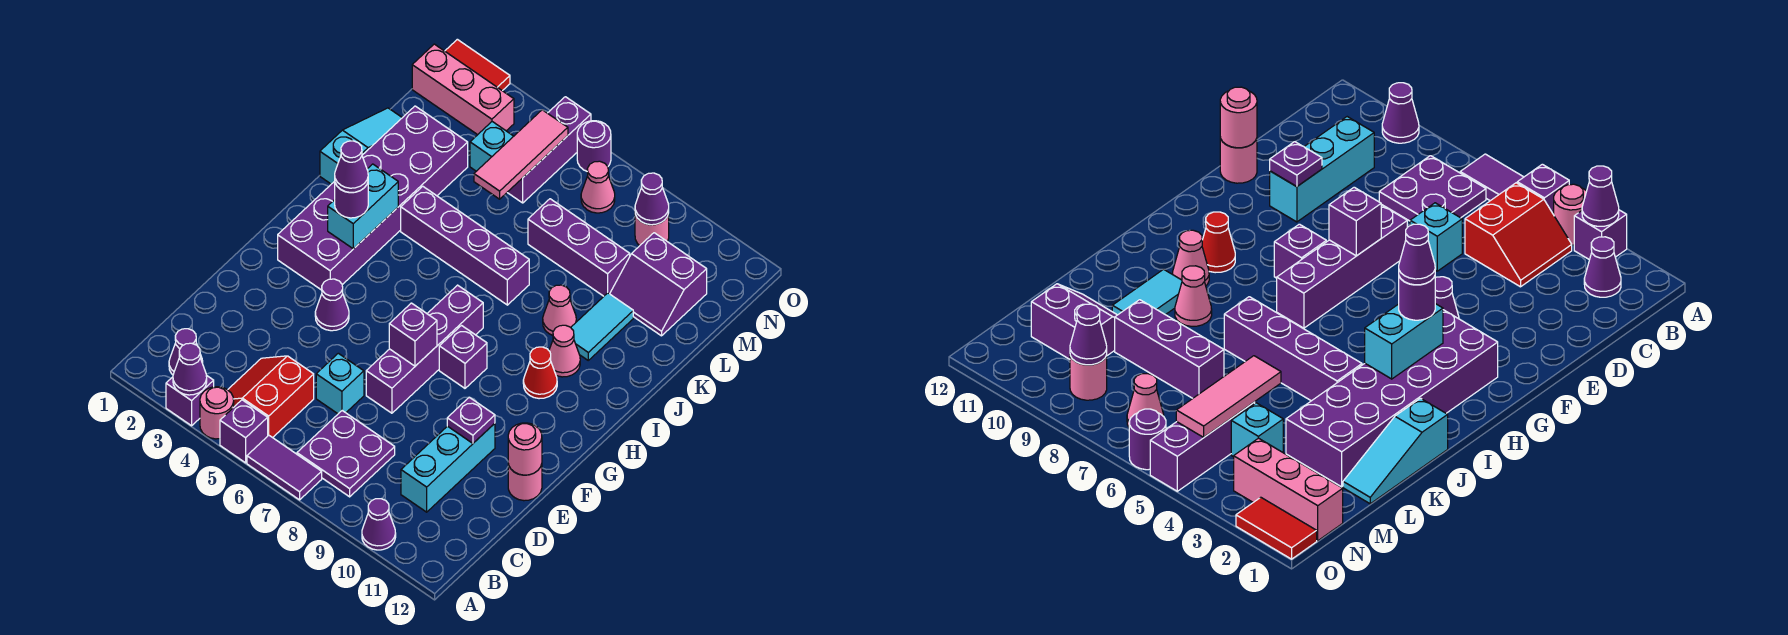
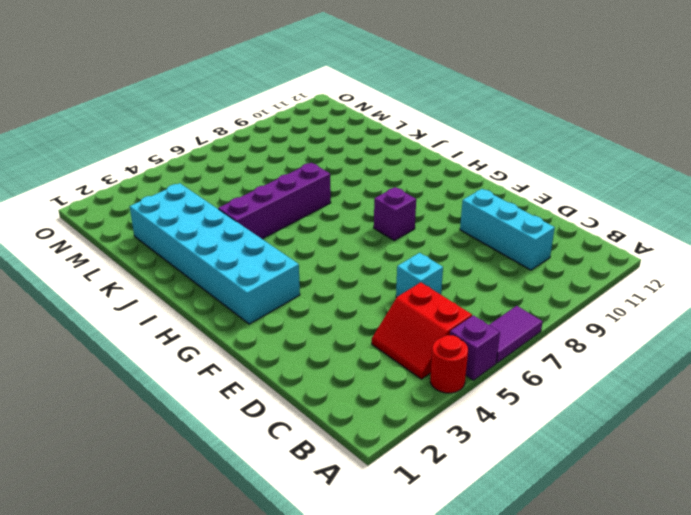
red 1x1 round brick [430,335,468,393] -> pink 1x1 round brick [200,387,234,439]
cyan 2x6 brick [130,183,300,324] -> purple 2x6 brick [278,106,468,290]
none -> purple 1x1 brick [166,375,214,426]
none -> purple 1x1 cone [362,499,396,550]
none -> purple 1x1 cone [169,329,203,375]
none -> purple 2x2 plate [297,411,395,497]

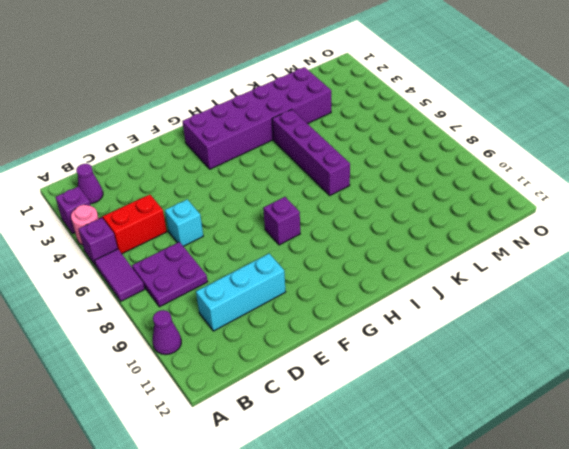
none -> purple 1x4 brick [366,285,483,413]
none -> pink 1x1 round brick [508,464,542,501]
none -> purple 1x1 cone [315,279,349,331]
none -> red 1x1 cone [523,347,557,399]

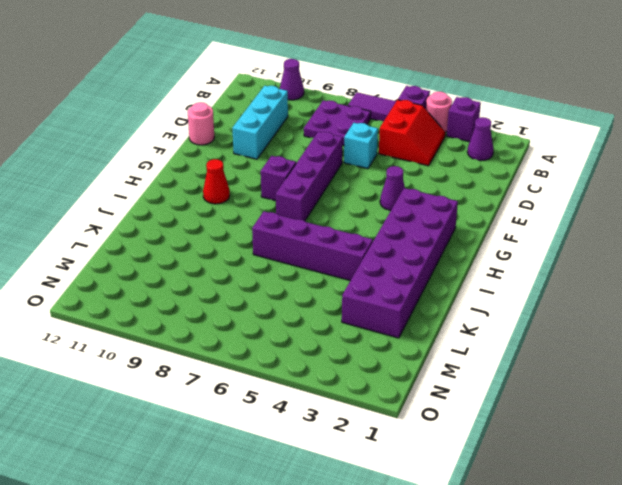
none -> pink 1x1 cone [549,325,580,377]
none -> cyan 1x3 slope [320,108,402,184]
none -> pink 1x1 cone [543,285,576,335]
none -> cyan 1x2 tile [571,293,633,360]

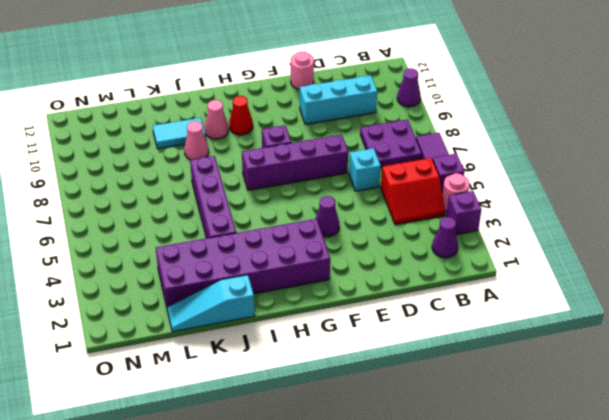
none -> purple 1x3 brick [528,199,630,296]
none -> purple 2x2 slope [610,233,707,336]
none -> cyan 1x1 brick [470,122,514,171]
none -> purple 1x3 brick [507,97,591,203]

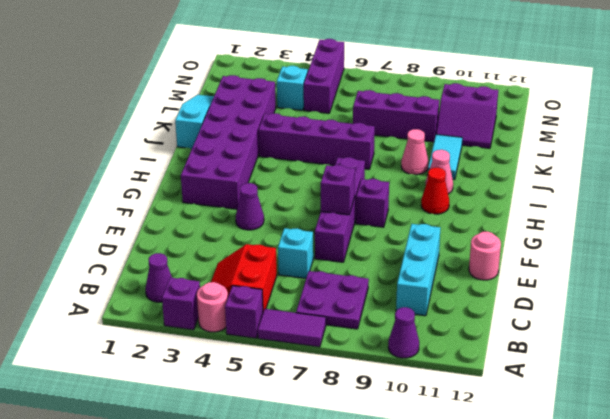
none -> pink 1x3 brick [412,44,514,135]
none -> pink 1x1 cone [581,161,615,213]
none -> pink 1x1 round brick [635,214,669,246]
none -> red 1x2 tile [445,39,510,91]

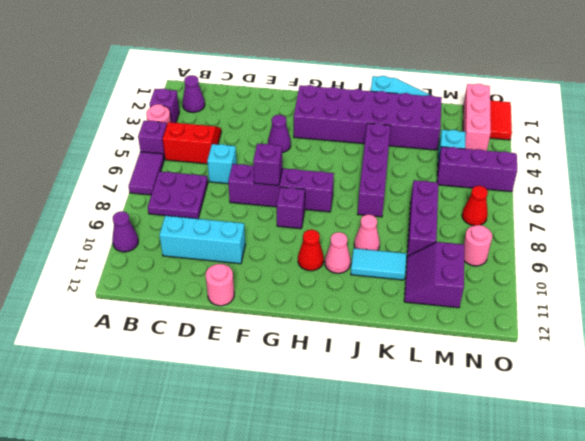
red 1x1 cone [462,186,488,226] -> pink 1x1 cone [581,161,615,213]
none -> purple 1x1 round brick [577,121,611,171]
none -> purple 1x1 cone [173,343,207,395]
none -> purple 1x1 plate [447,397,495,443]
none -> pink 1x1 round brick [508,423,542,475]

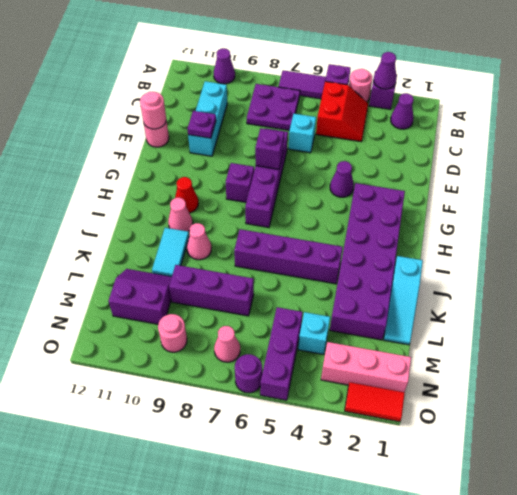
none -> cyan 1x2 brick [328,164,398,249]
none -> pink 1x3 tile [474,110,568,199]
none -> purple 1x1 cone [635,173,669,225]
none -> purple 1x1 round brick [335,183,368,218]

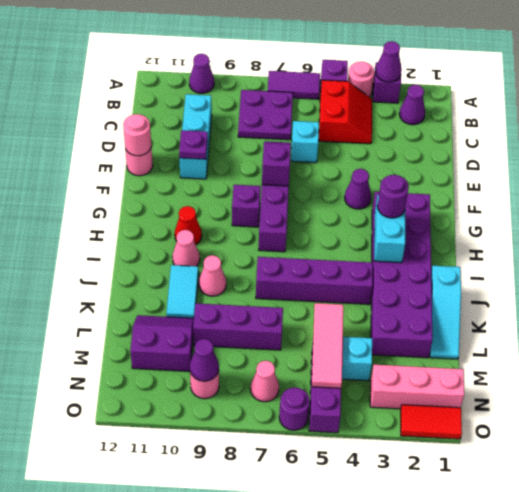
none -> purple 1x1 cone [335,141,368,193]

